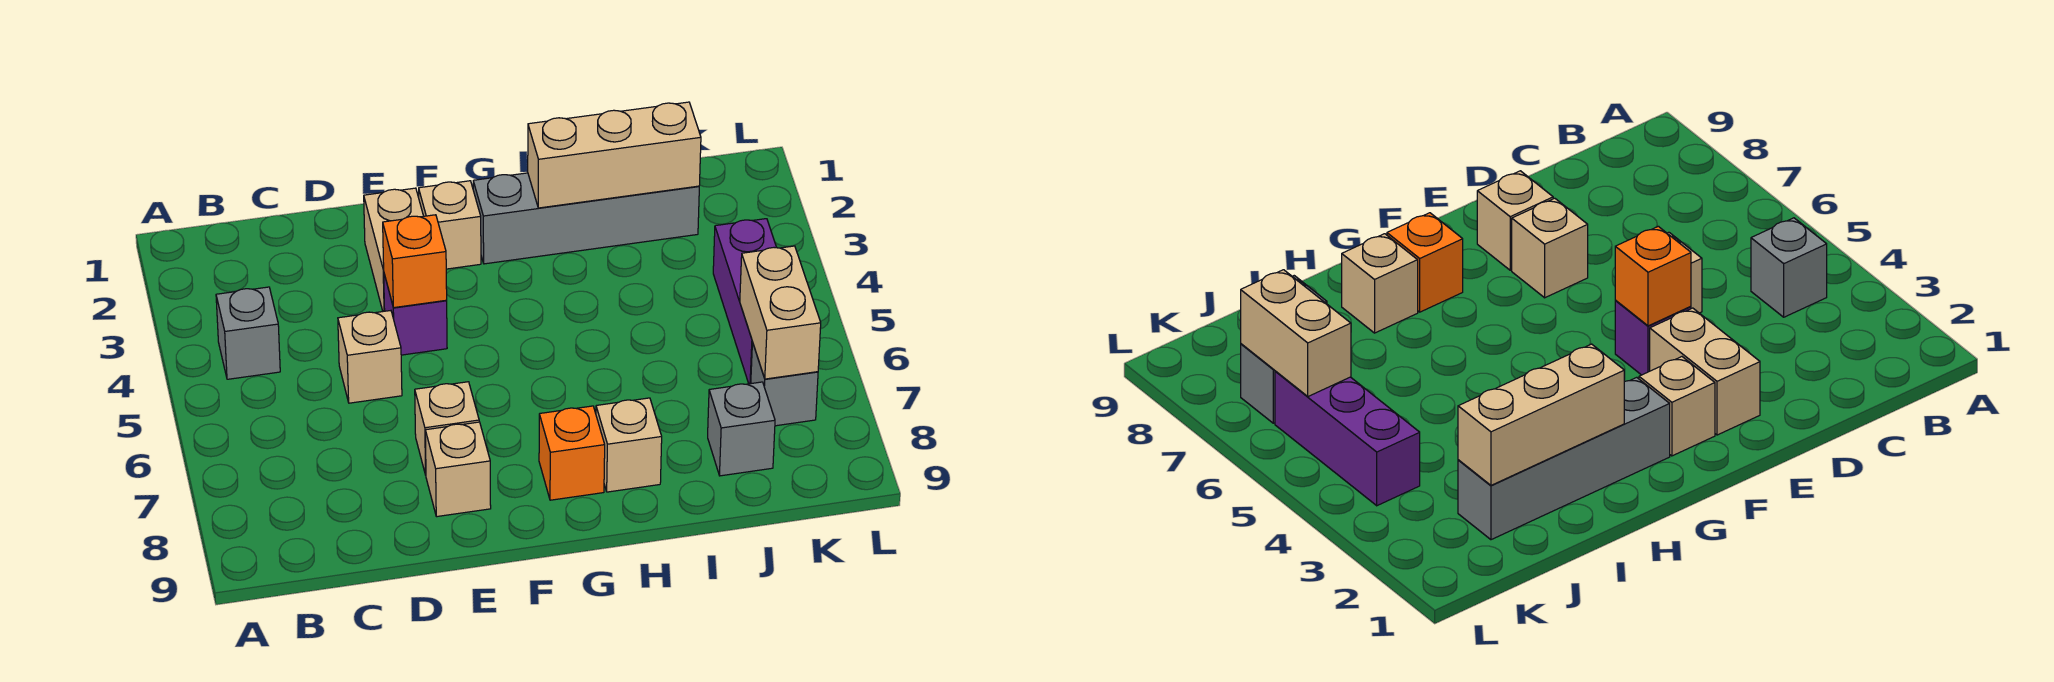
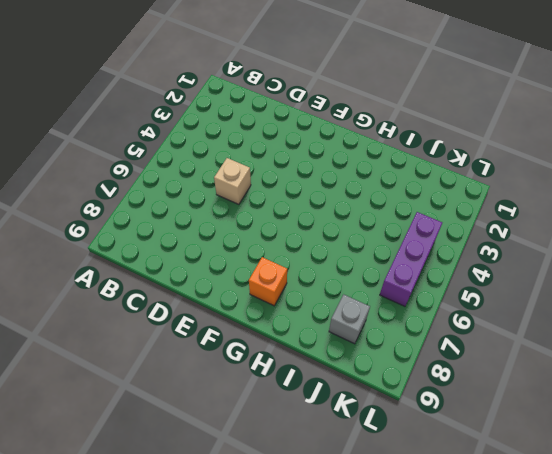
none -> grey 1x1 brick [216,287,280,379]
none -> tan 1x2 brick [364,188,423,311]
none -> purple 1x1 brick [384,274,447,355]

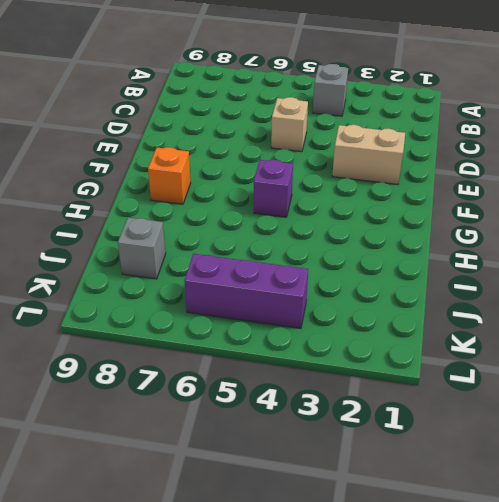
purple 1x1 brick [254,160,293,217] -> purple 1x1 brick moved to [384,274,447,355]
none -> tan 1x1 brick [415,382,479,475]
none -> tan 1x1 brick [425,422,491,517]
none -> tan 1x1 brick [418,181,481,269]

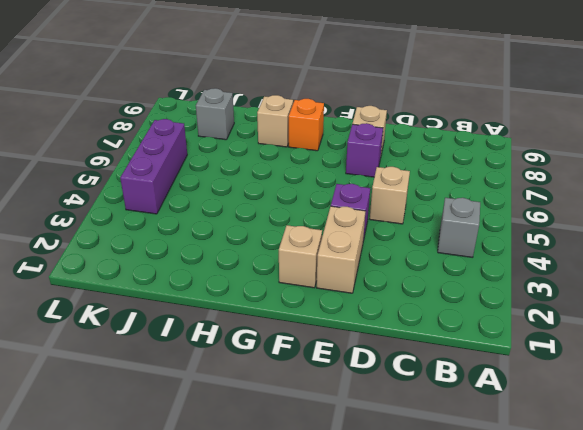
purple 1x1 brick [346,123,383,177] -> tan 1x1 brick [415,382,479,475]
none -> grey 1x4 brick [473,173,699,264]
none -> grey 1x1 brick [751,342,818,426]
none -> orange 1x1 brick [383,215,447,308]

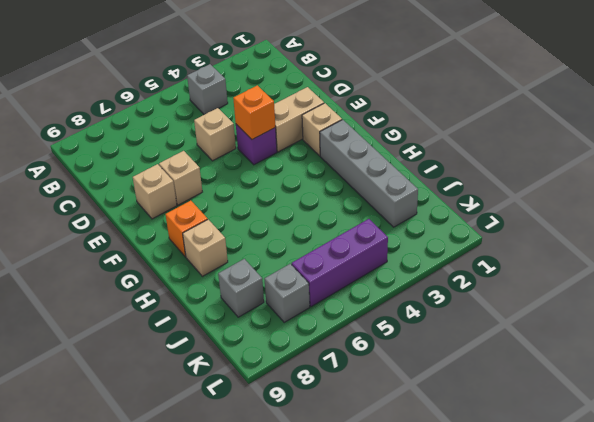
none -> tan 1x3 brick [528,102,701,208]
none -> tan 1x2 brick [740,246,821,379]

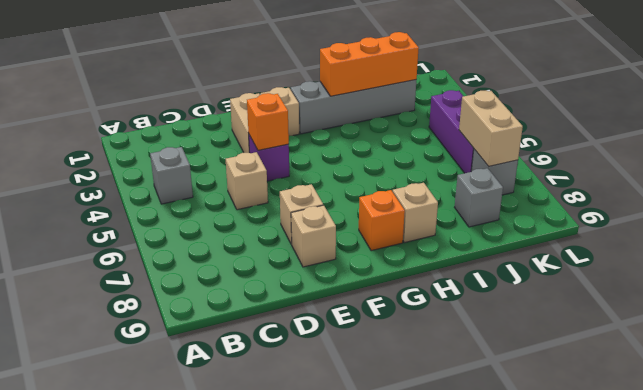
orange 1x3 brick [320,32,419,96] -> tan 1x3 brick [528,102,701,208]

